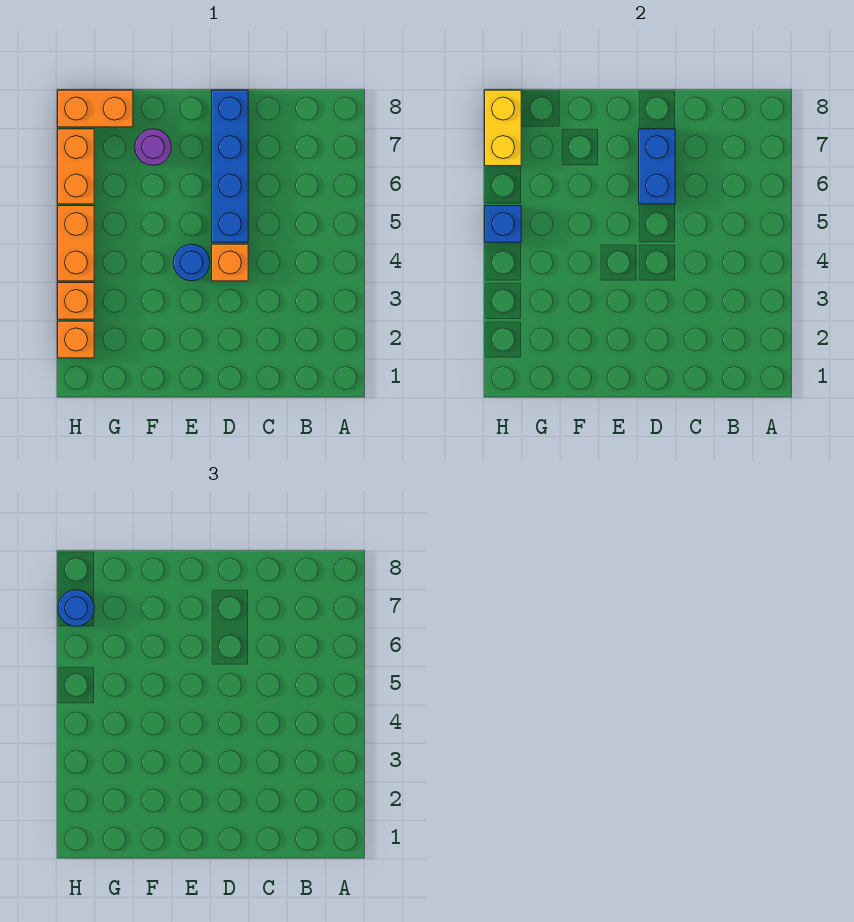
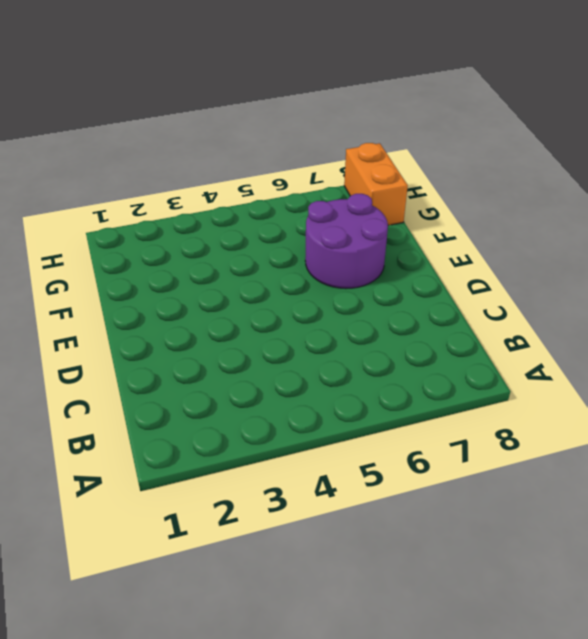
purple 2x2 round brick [305,194,388,289] -> purple 1x1 round brick [135,129,171,165]
none -> orange 1x1 brick [212,244,248,281]
none -> blue 1x4 brick [212,90,248,242]
none -> blue 1x1 round brick [173,244,210,281]

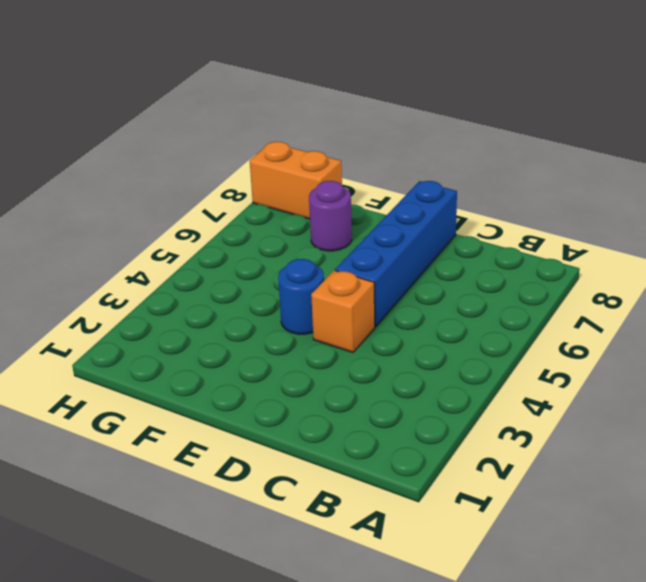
none -> orange 1x1 brick [58,321,94,358]
none -> orange 1x1 brick [58,283,94,319]
none -> orange 1x2 brick [58,206,94,281]

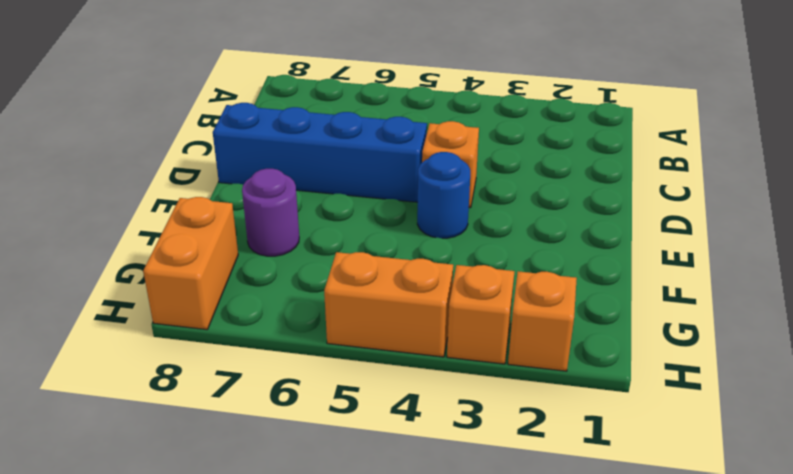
none -> orange 1x2 brick [58,129,94,204]
none -> blue 1x2 brick [639,129,675,204]
none -> blue 1x1 brick [485,206,521,242]

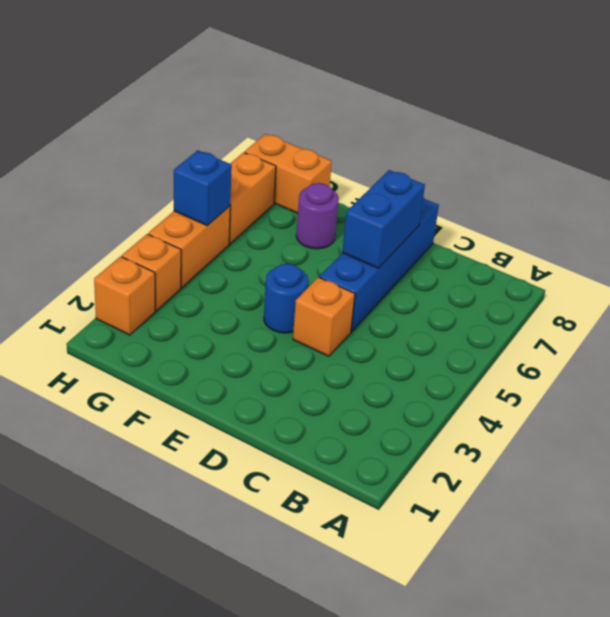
none -> yellow 1x2 brick [485,90,521,166]
none -> blue 1x1 round brick [58,590,94,626]

